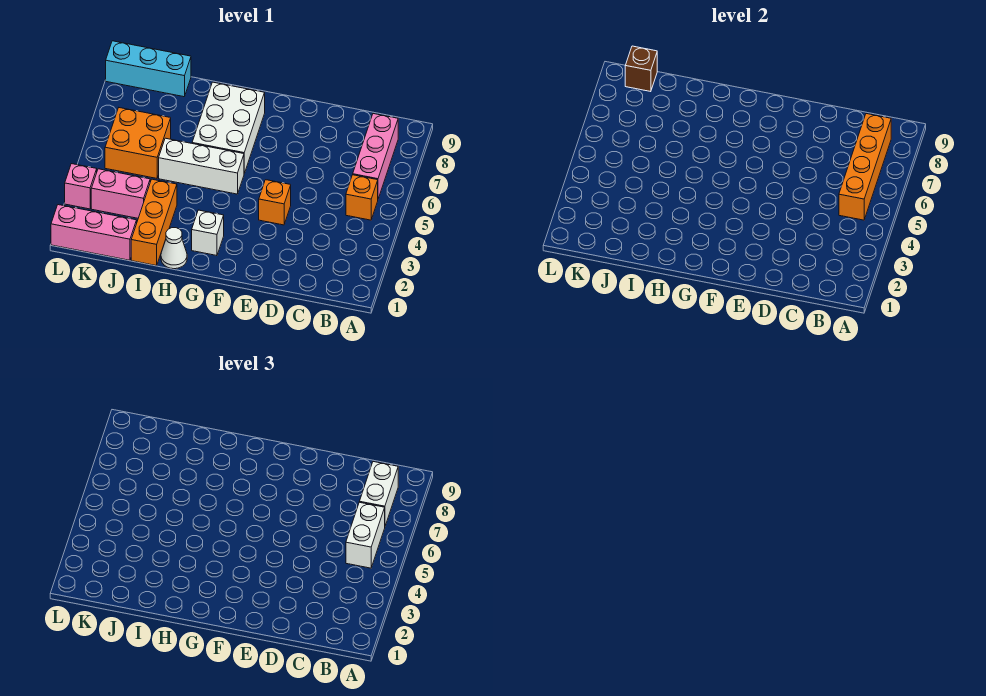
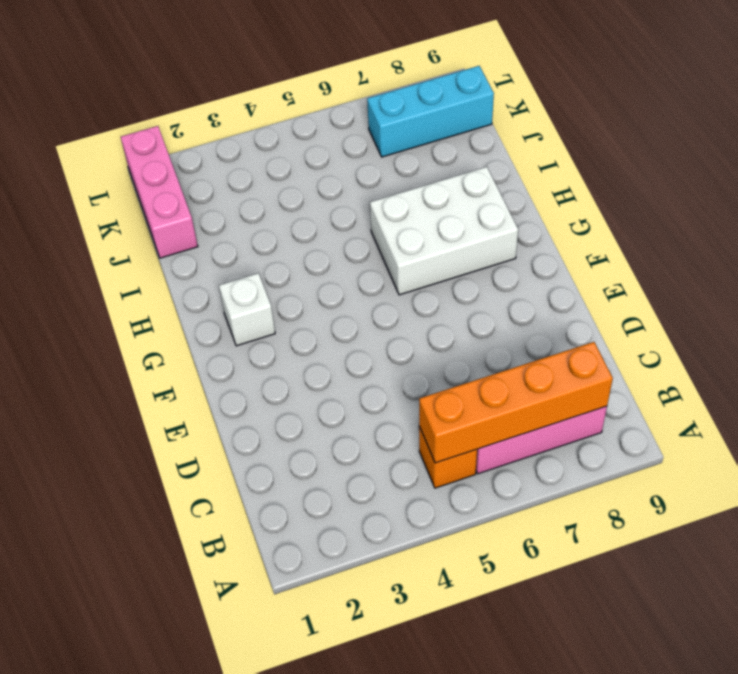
cyan 1x3 brick [367,66,494,157] -> cyan 1x3 brick turned to [106,41,191,97]
none -> orange 1x1 brick [259,180,291,225]
none -> white 1x3 brick [159,138,244,194]
none -> white 1x1 cone [161,228,187,269]

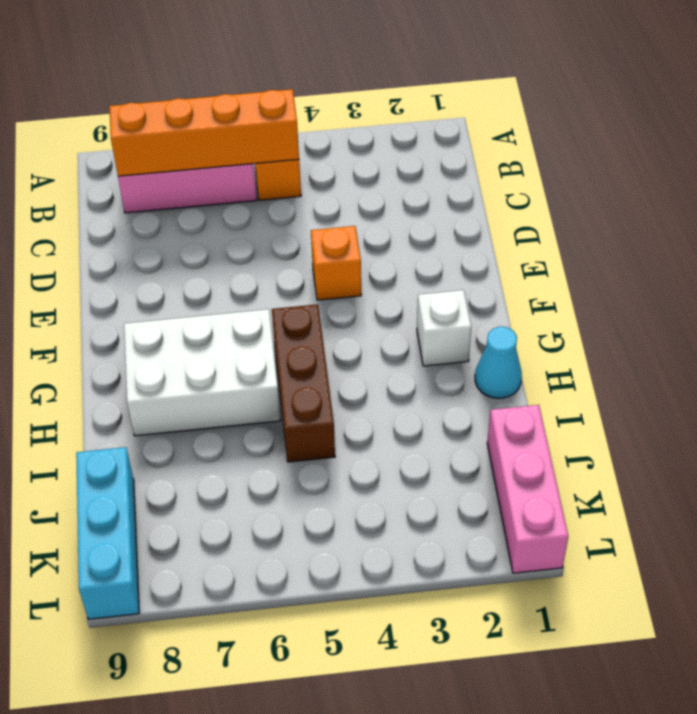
brown 1x3 brick [272,304,335,462] -> white 1x3 brick [159,138,244,194]
cyan 1x1 cone [475,327,522,398] -> white 1x1 cone [161,228,187,269]
none -> orange 1x3 brick [131,179,177,266]
none -> pink 1x2 brick [91,169,150,218]
none -> orange 2x2 brick [105,108,171,178]

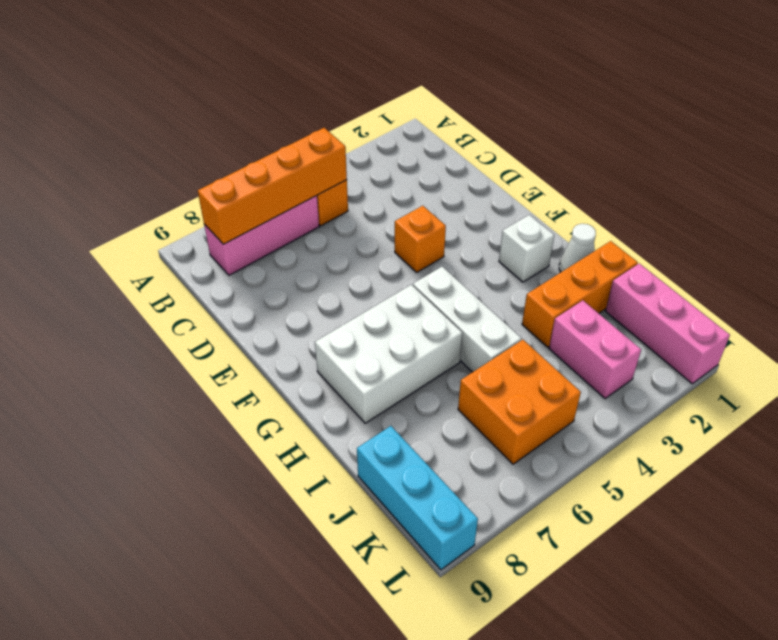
none -> pink 1x1 brick [65,164,97,209]
none -> brown 1x1 brick [625,46,657,92]
none -> white 1x2 brick [346,502,385,568]

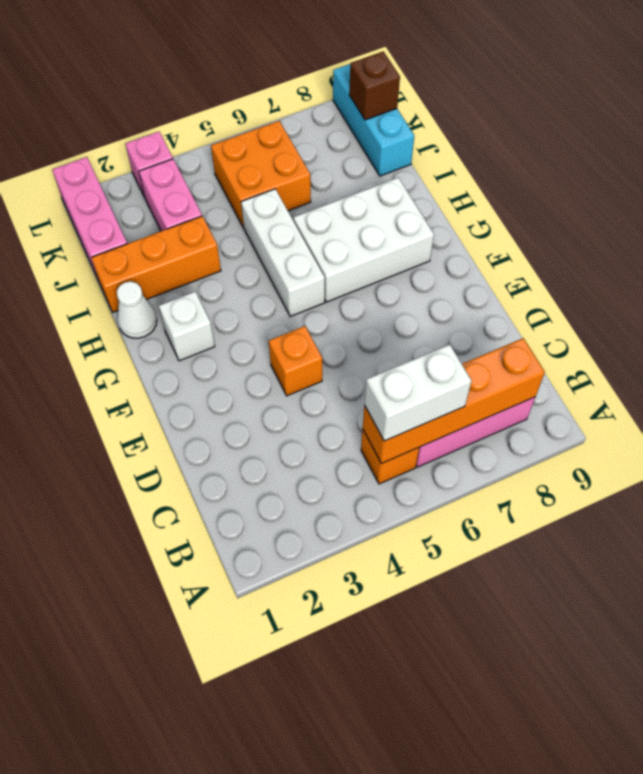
none -> white 1x2 brick [359,462,398,526]

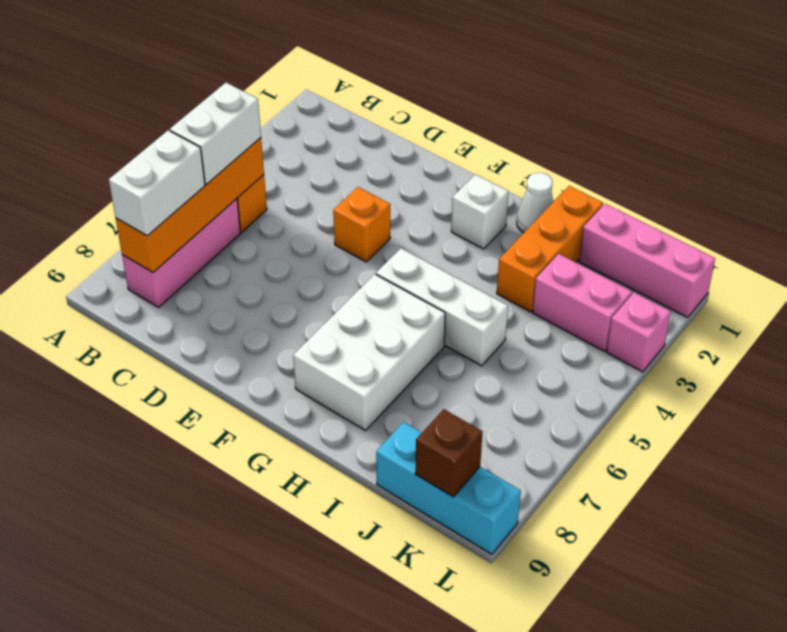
none -> orange 2x2 brick [105,108,171,178]

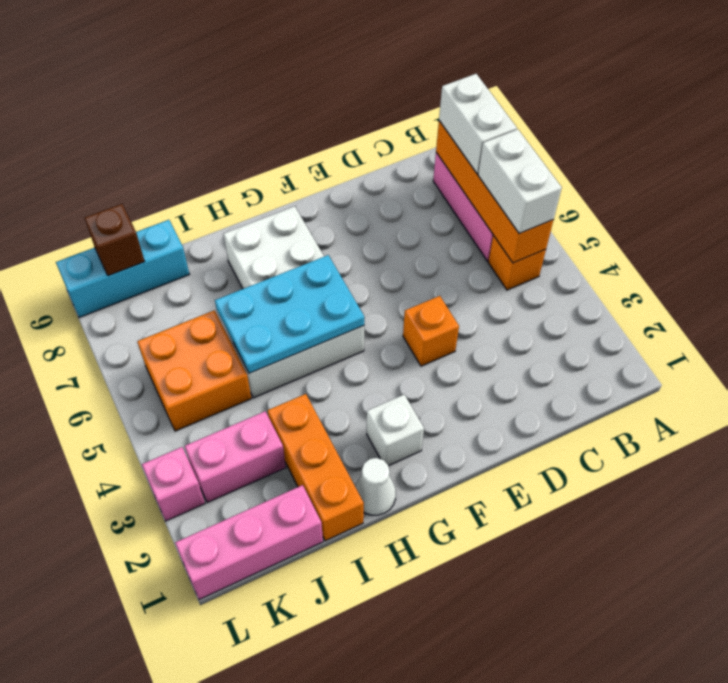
cyan 2x3 plate [215,255,364,373] -> none

